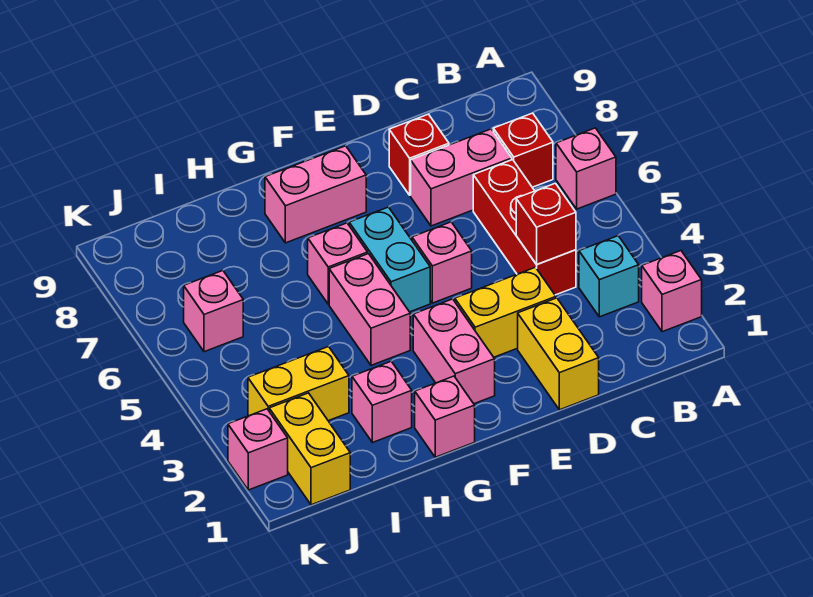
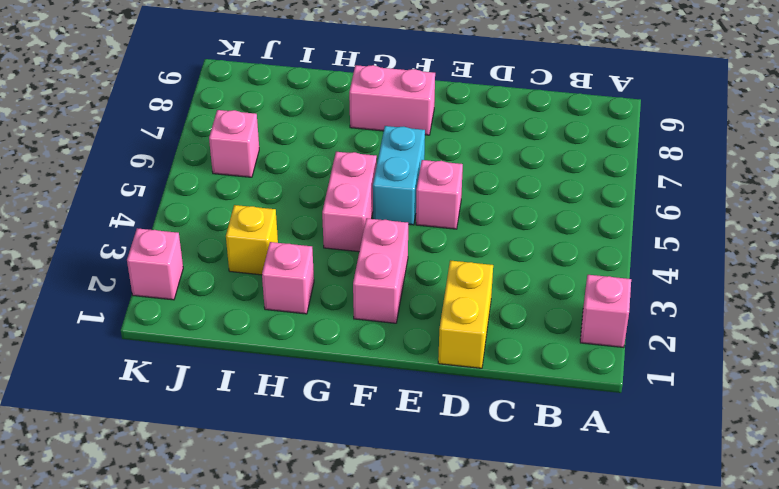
yellow 1x1 brick [226,205,278,275] -> yellow 1x2 brick [248,346,349,421]
none -> pink 1x1 brick [556,128,616,209]
none -> cyan 1x1 brick [579,236,639,317]
none -> red 1x1 brick [493,113,553,187]

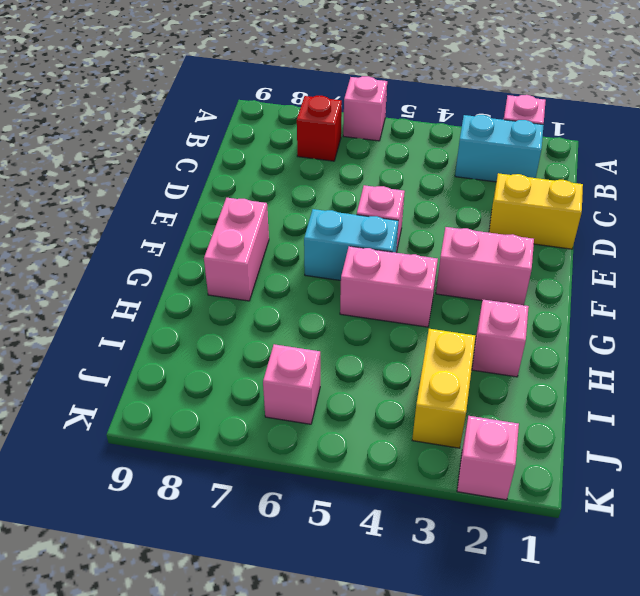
cyan 1x2 brick [455,115,544,182] -> cyan 1x1 brick [579,236,639,317]
none -> red 1x3 brick [473,160,576,295]
none -> pink 1x2 brick [411,129,512,226]
none -> yellow 1x2 brick [455,267,556,357]

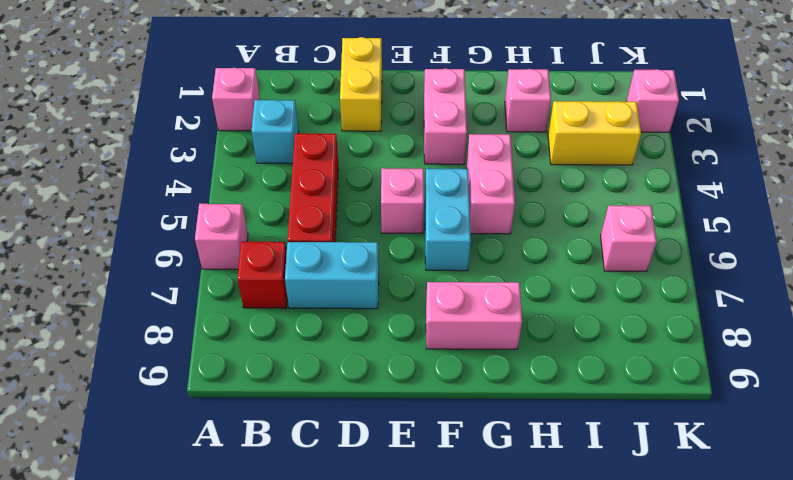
cyan 1x2 brick [285,242,379,309] -> pink 1x2 brick [411,129,512,226]
none -> yellow 1x2 brick [455,267,556,357]
none -> red 1x1 brick [389,114,449,195]
none -> pink 1x1 brick [415,376,475,457]

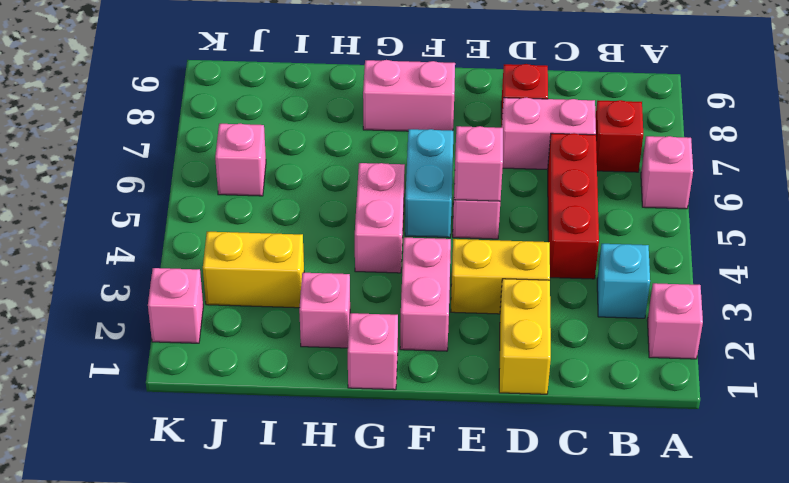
pink 1x1 brick [454,126,503,201] -> pink 1x1 brick moved to [308,223,368,304]
none -> yellow 1x2 brick [269,393,350,505]
none -> red 1x1 brick [516,183,576,264]

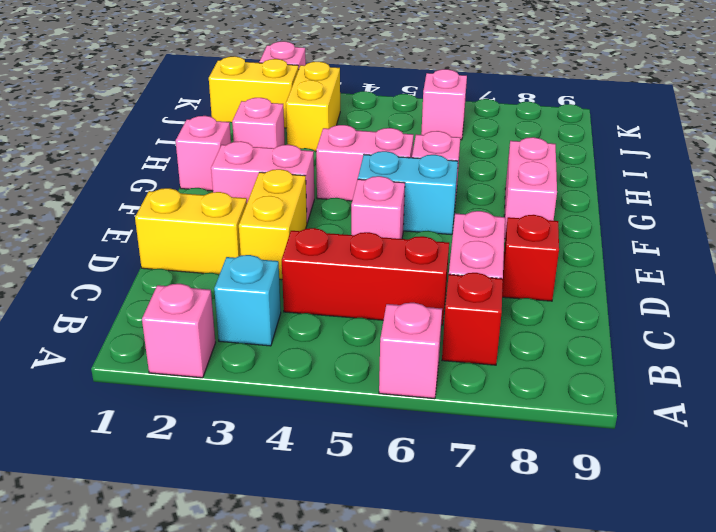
none -> red 1x1 brick [516,183,576,264]

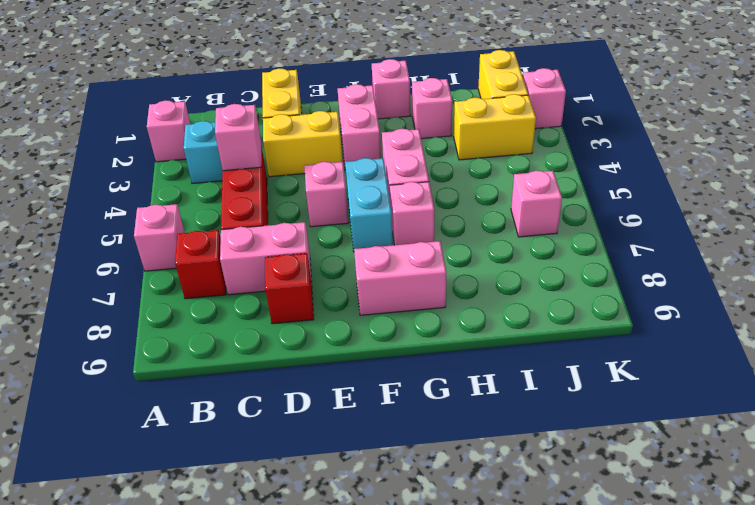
pink 1x1 brick [215,104,261,171] -> red 1x1 brick [516,183,576,264]

